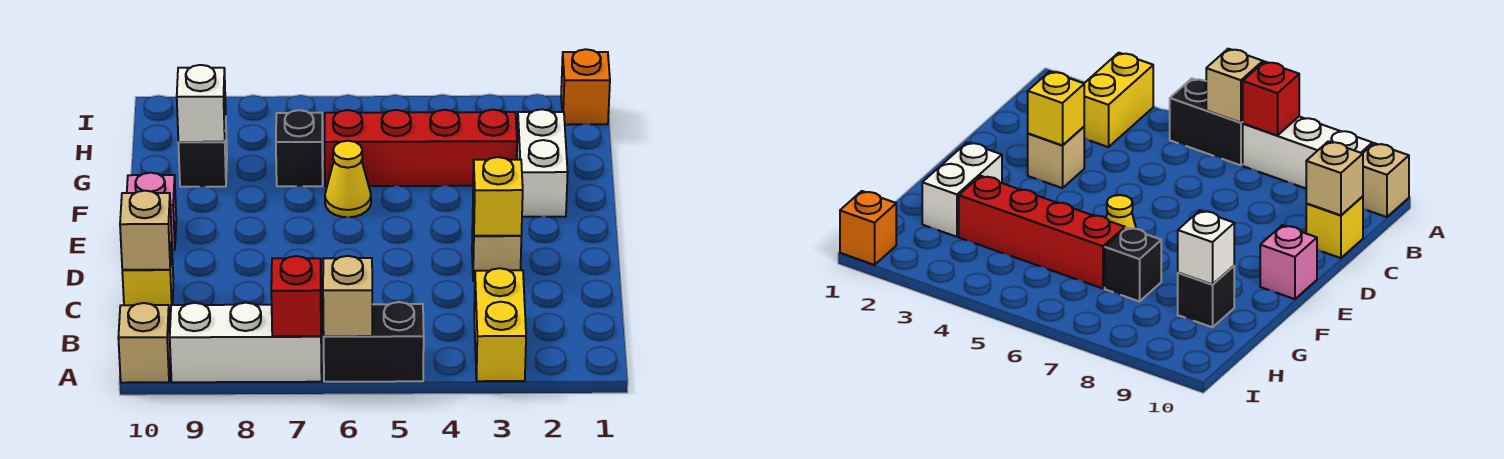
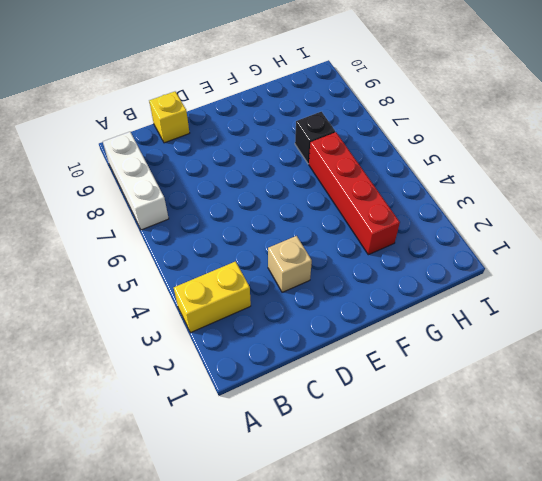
none -> black 1x2 brick [324,302,424,382]
none -> tan 1x1 brick [118,303,170,383]
none -> pink 1x1 brick [127,173,176,250]

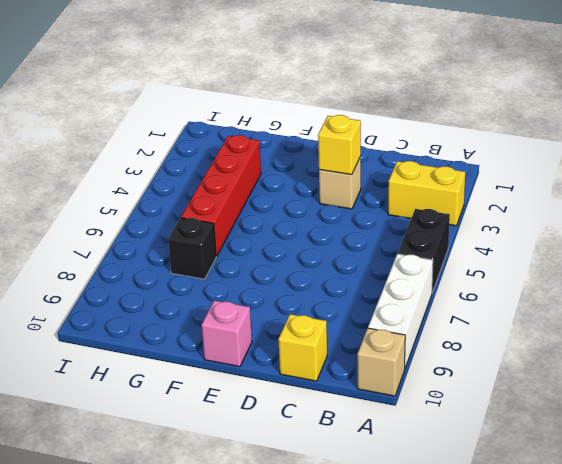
none -> white 1x2 brick [517,109,568,217]
none -> yellow 1x1 cone [325,141,371,217]
none -> black 1x1 brick [178,120,227,187]

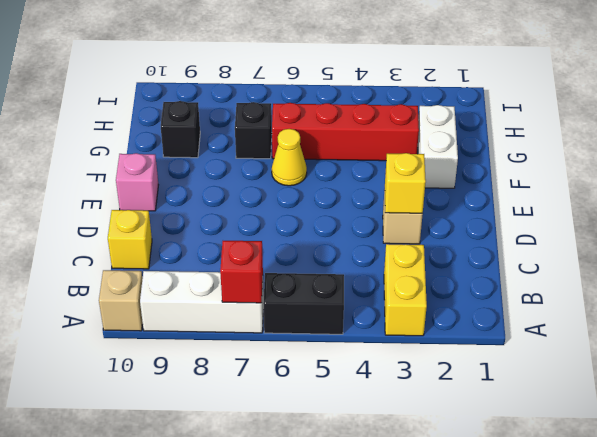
none -> orange 1x1 brick [561,49,610,125]
none -> tan 1x1 brick [323,256,372,336]
none -> tan 1x1 brick [120,191,172,270]

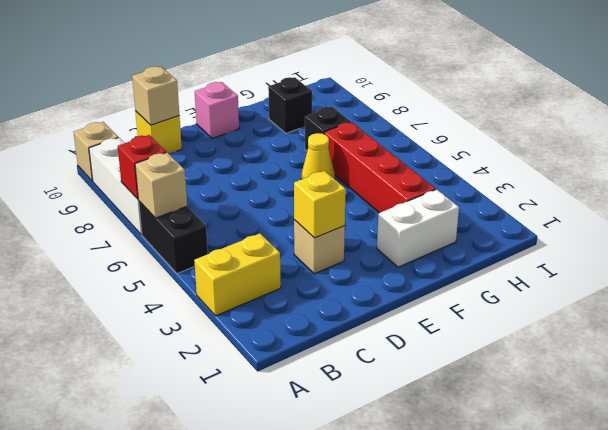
none -> orange 1x1 brick [561,49,610,125]
none -> white 1x1 brick [177,65,226,142]

